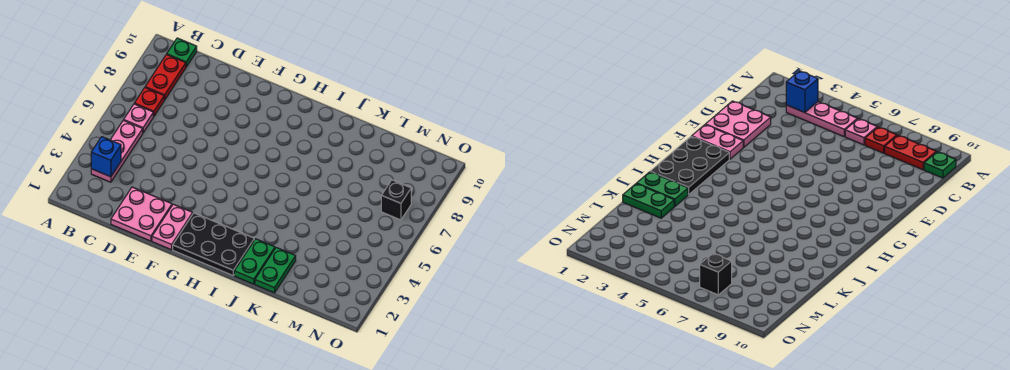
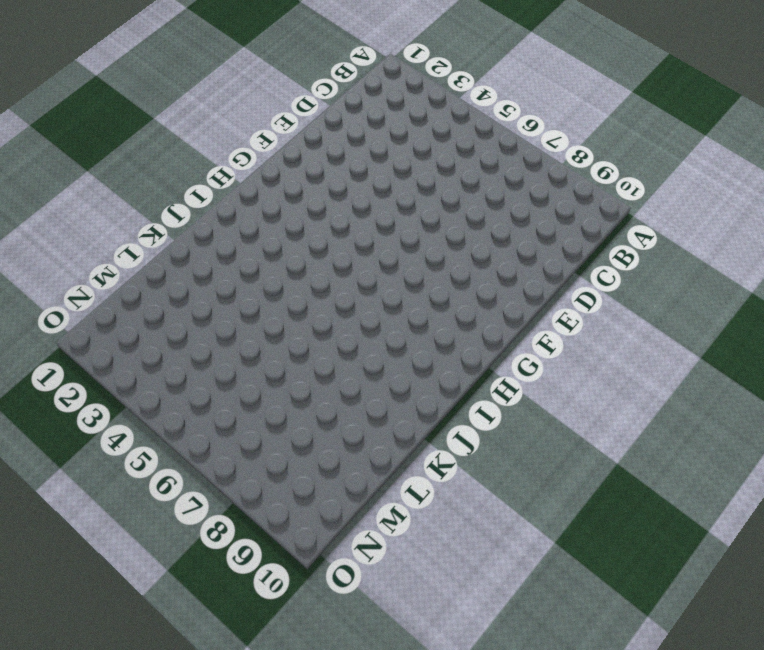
none -> pink 1x3 plate [91,120,143,182]
none -> pink 1x1 plate [124,104,153,133]
none -> red 1x1 plate [134,88,164,116]

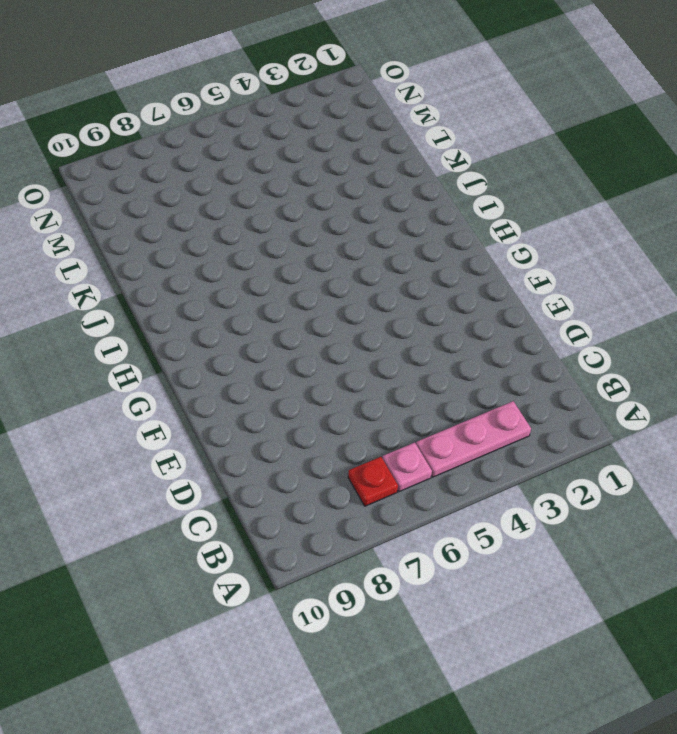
none -> red 1x2 plate [145,55,186,100]
none -> green 1x1 plate [167,38,197,67]
none -> pink 2x2 plate [111,187,172,241]

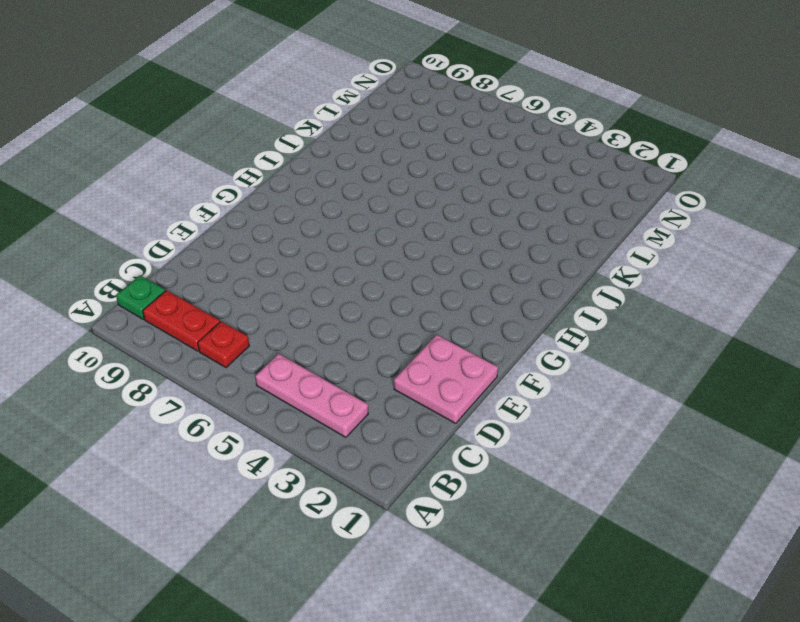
none -> pink 1x1 plate [124,104,153,133]
none -> pink 1x2 plate [152,204,193,250]
none -> black 2x3 plate [173,213,254,275]

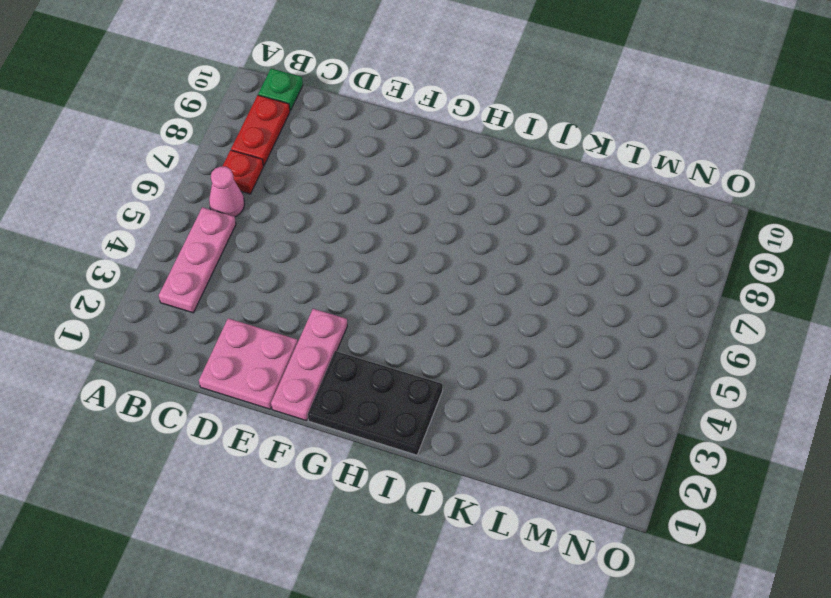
pink 1x1 cone [209,166,245,217] -> pink 1x1 plate [124,104,153,133]
pink 1x3 plate [271,309,347,421] -> pink 1x2 plate [152,204,193,250]
none -> green 1x2 plate [234,239,275,284]
none -> green 1x2 plate [255,248,296,293]
none -> black 1x1 brick [381,180,411,220]

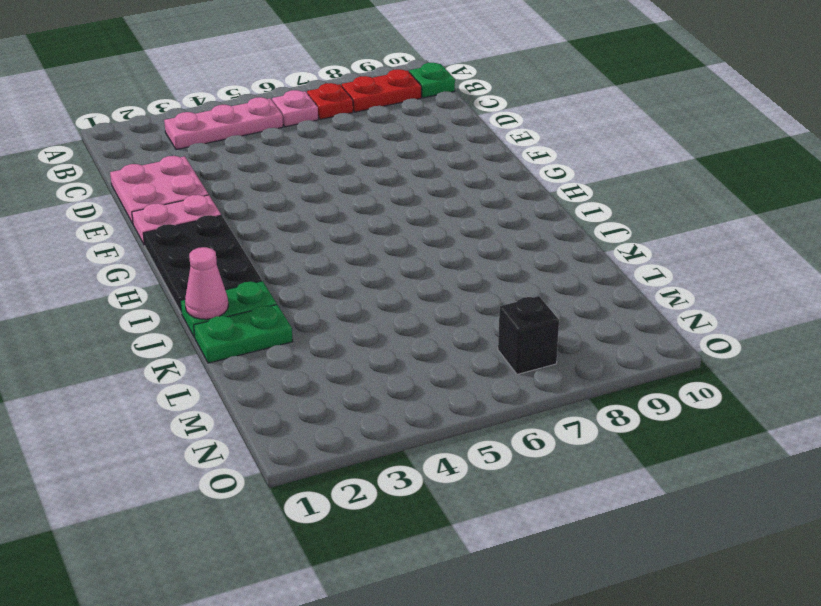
pink 1x1 cone [185,247,228,319] -> none
none -> blue 1x1 brick [91,137,121,177]

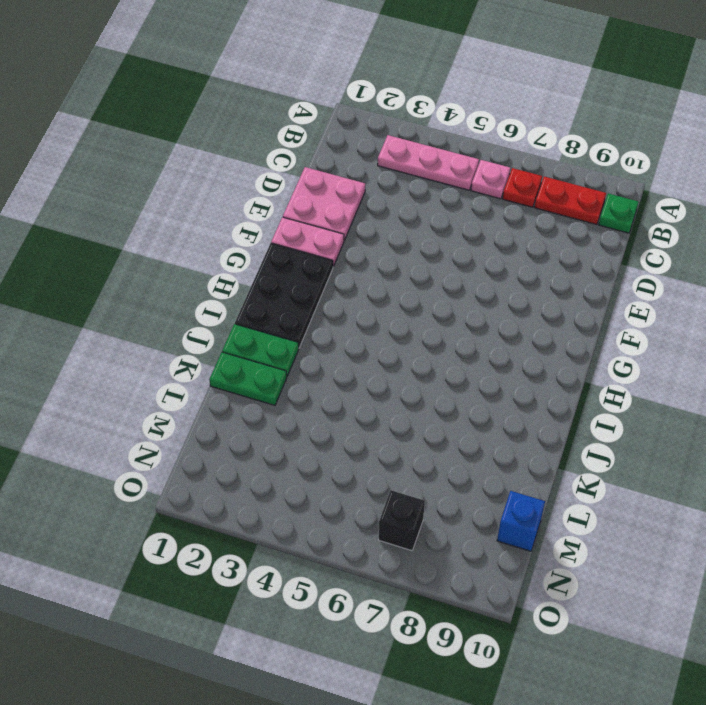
blue 1x1 brick [497,491,545,551] -> blue 1x1 brick moved to [91,137,121,177]

